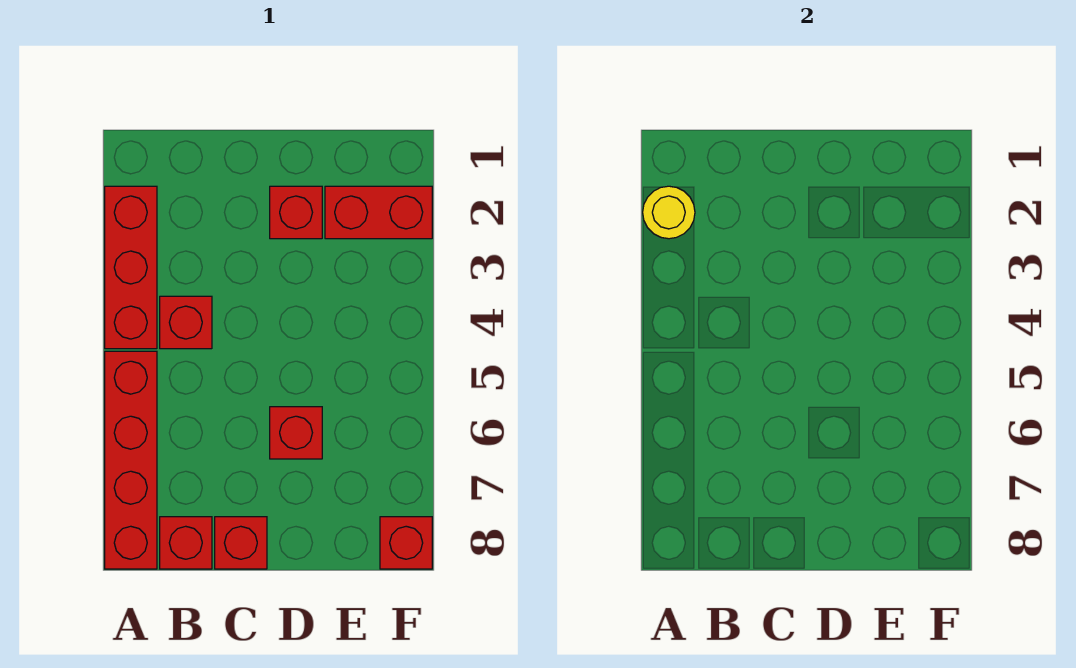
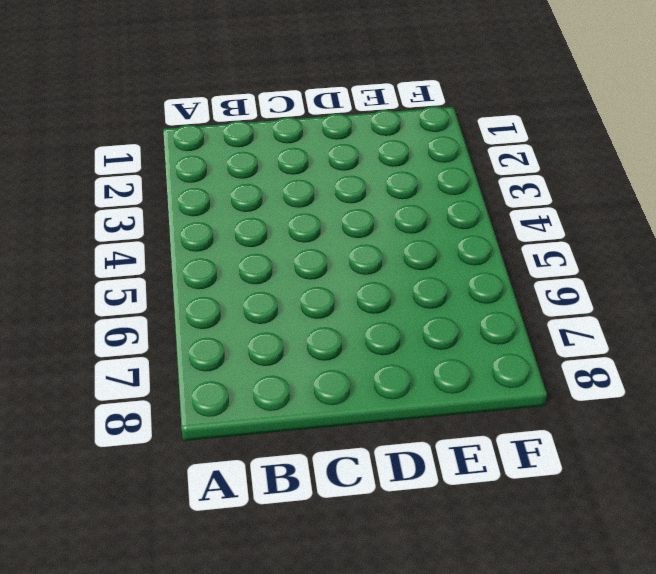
none -> red 1x3 brick [105,186,157,349]
none -> red 1x4 brick [105,351,157,569]

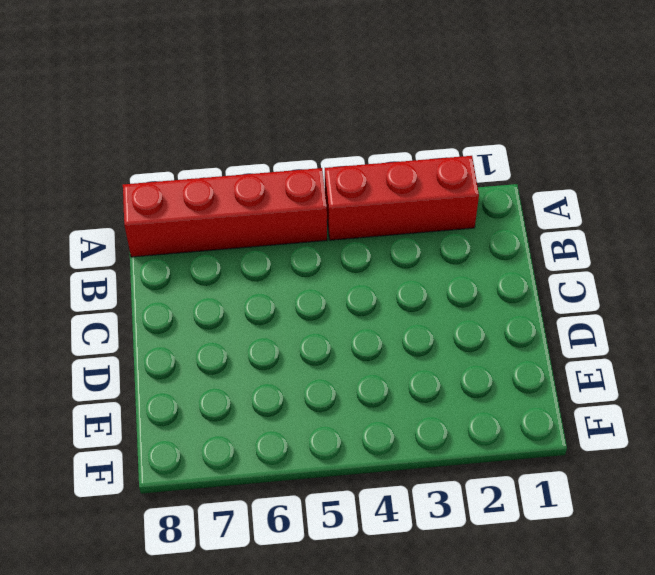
none -> red 1x1 brick [160,296,212,349]
none -> red 1x1 brick [160,517,212,569]

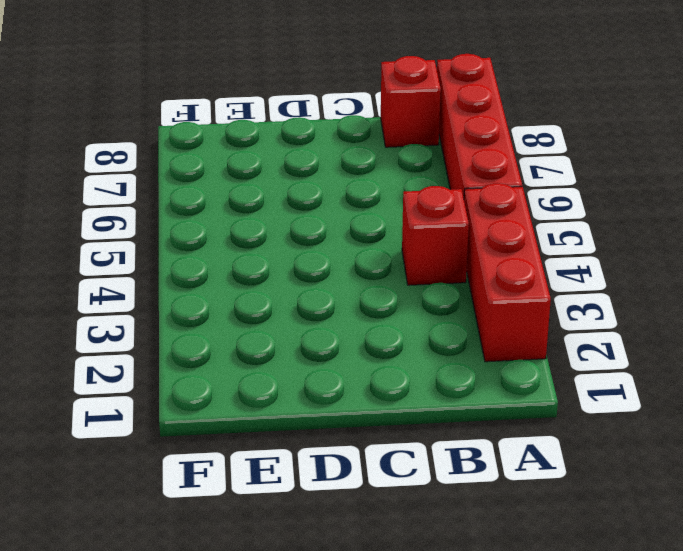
none -> red 1x1 brick [215,517,267,569]
none -> red 1x1 brick [270,186,322,239]

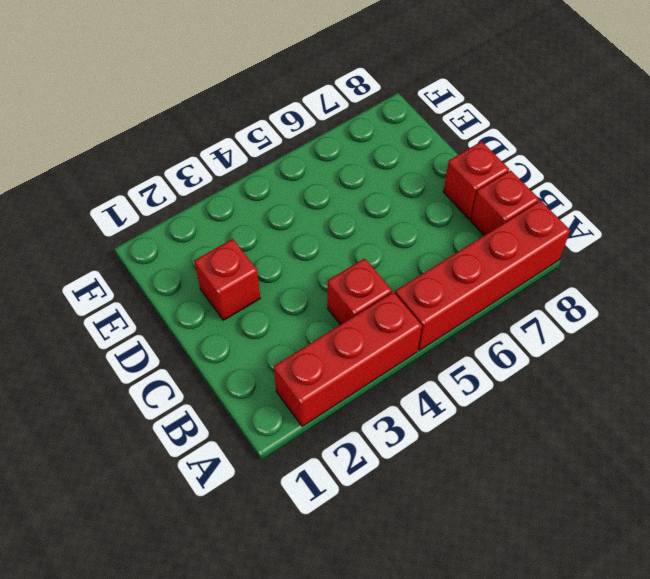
none -> red 1x1 brick [270,407,322,459]
none -> red 1x2 brick [325,186,432,239]

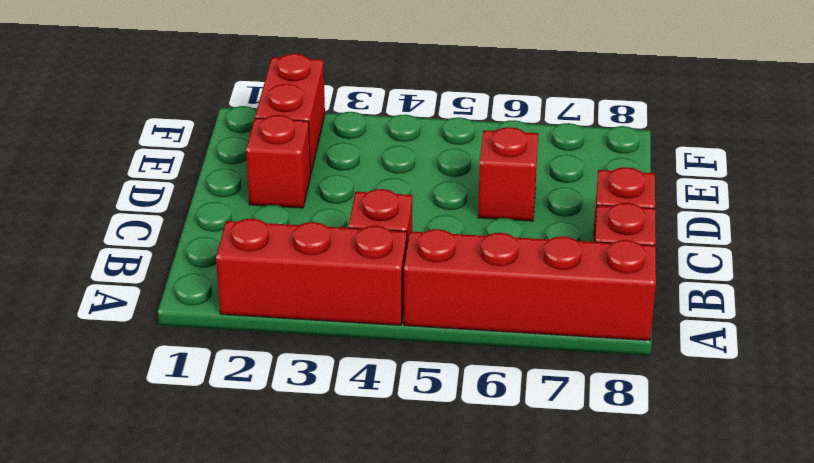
none -> red 1x1 brick [380,517,432,569]
none -> yellow 1x1 round brick [643,186,695,239]

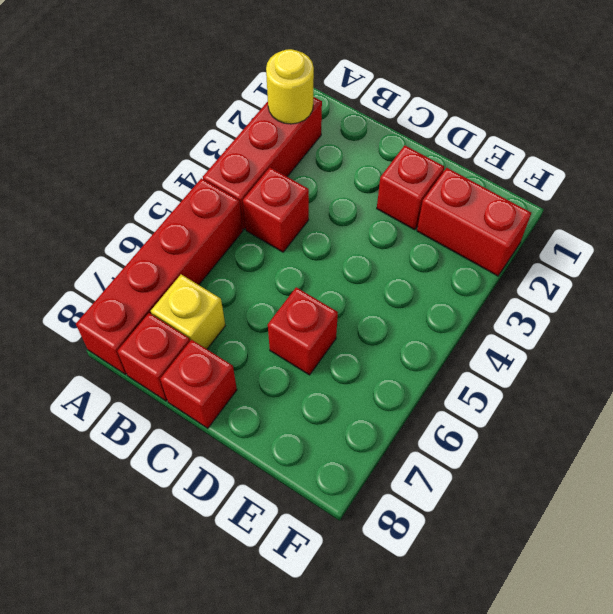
yellow 1x1 brick [151,275,225,349] -> none
none -> red 1x1 brick [380,517,432,569]

